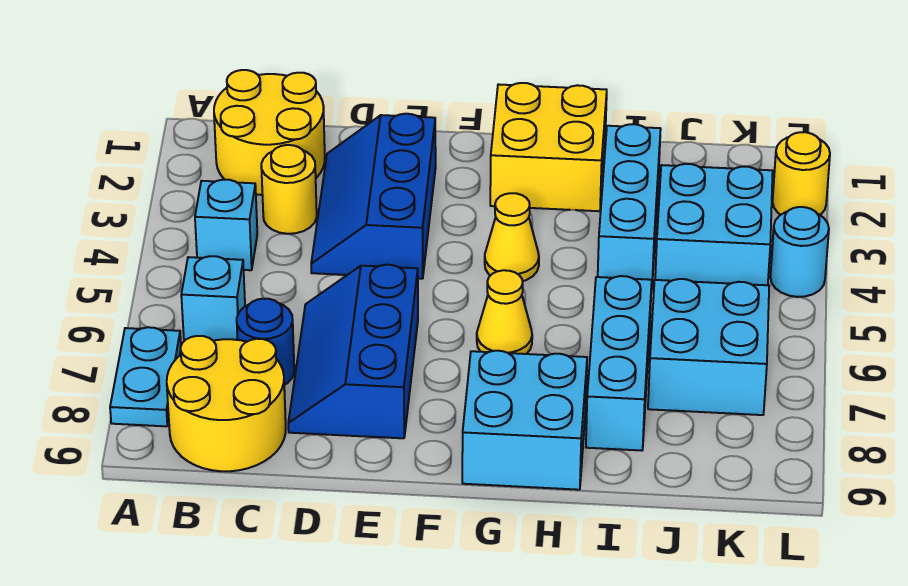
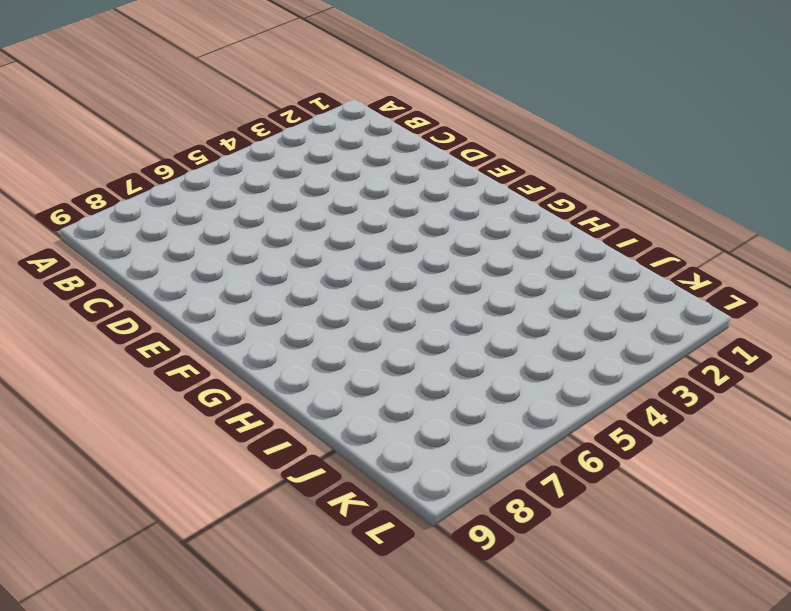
none -> cyan 1x2 plate [110,327,181,426]
none -> yellow 2x2 round brick [214,70,325,195]
none -> cyan 1x1 brick [195,180,257,270]

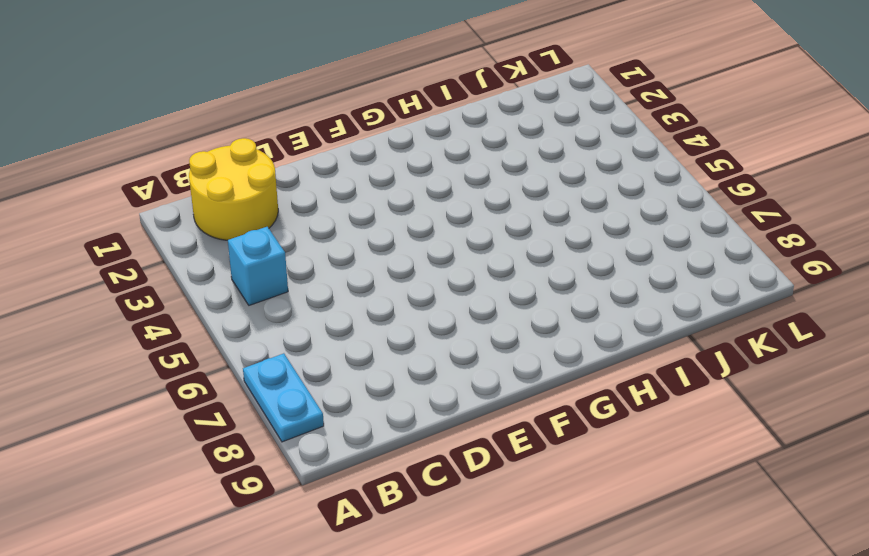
none -> cyan 1x1 brick [181,256,245,341]
none -> yellow 2x2 round brick [167,336,286,471]
none -> yellow 1x1 round brick [261,145,317,234]

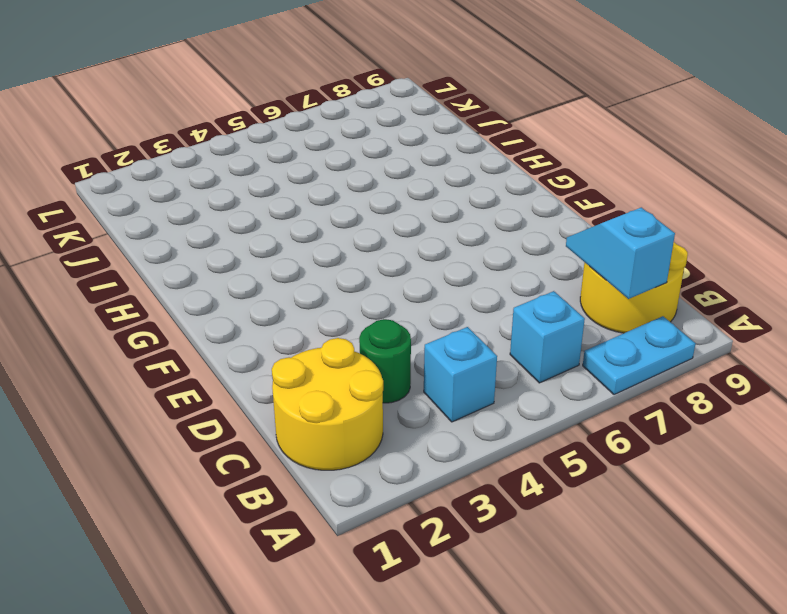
cyan 1x2 slope [566,207,675,299] -> none
green 1x1 round brick [359,319,411,403] -> yellow 1x1 round brick [261,145,317,234]
none -> blue 1x1 round brick [237,299,294,385]
none -> blue 2x3 slope [311,114,436,279]
none -> blue 2x3 slope [288,265,418,438]

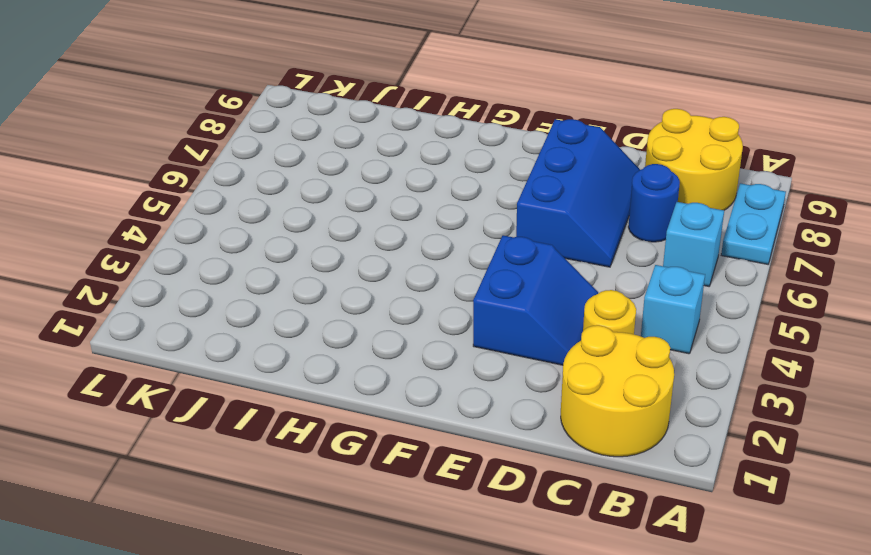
blue 2x2 slope [473,235,598,365] -> blue 2x3 slope [311,114,436,279]
none -> yellow 2x2 brick [490,83,607,211]
none -> yellow 1x1 cone [485,193,539,281]
none -> yellow 1x1 cone [477,270,532,354]

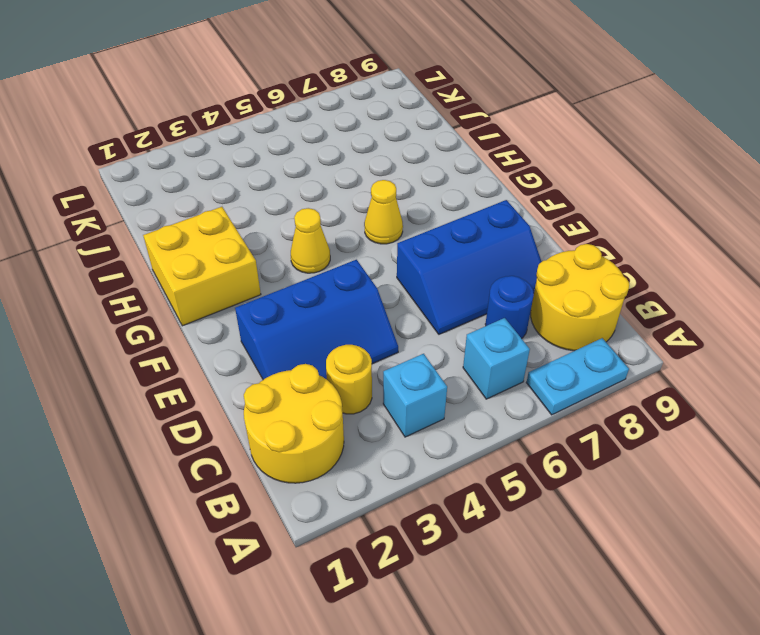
none -> cyan 2x2 brick [462,351,587,490]
none -> cyan 1x3 brick [598,124,661,290]
none -> cyan 1x3 brick [586,276,652,451]

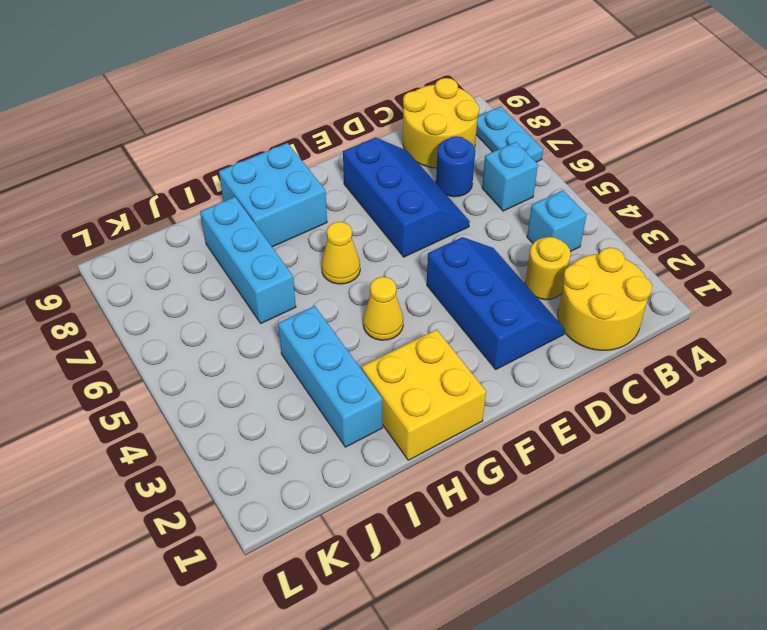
none -> cyan 2x2 brick [655,164,773,285]
none -> cyan 2x2 brick [648,279,769,415]
none -> yellow 1x1 round brick [773,132,830,215]

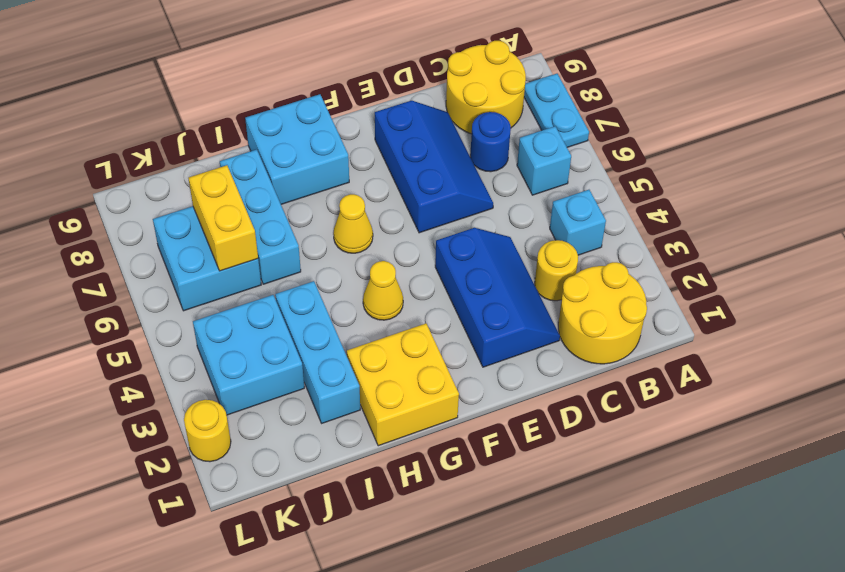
yellow 1x2 brick [189,165,258,271] -> none
none -> cyan 1x1 round brick [770,207,829,297]

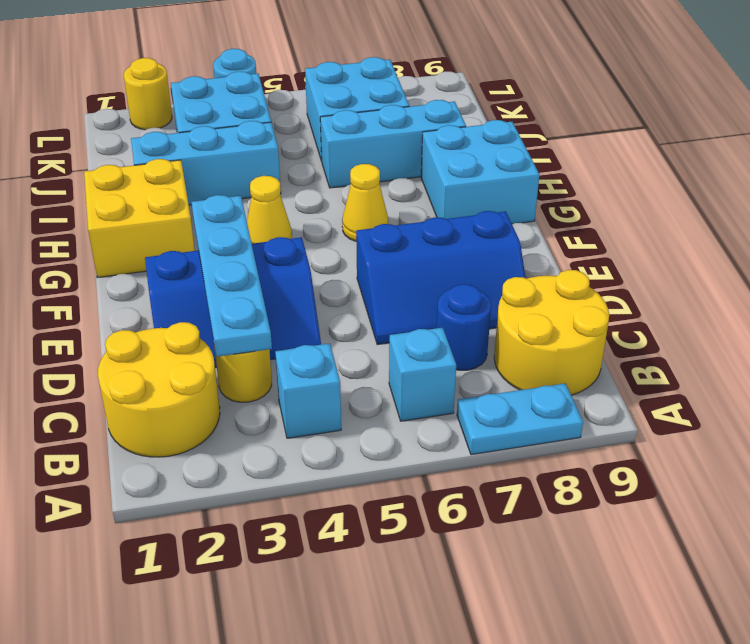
cyan 1x4 plate [192,195,272,357] -> none

